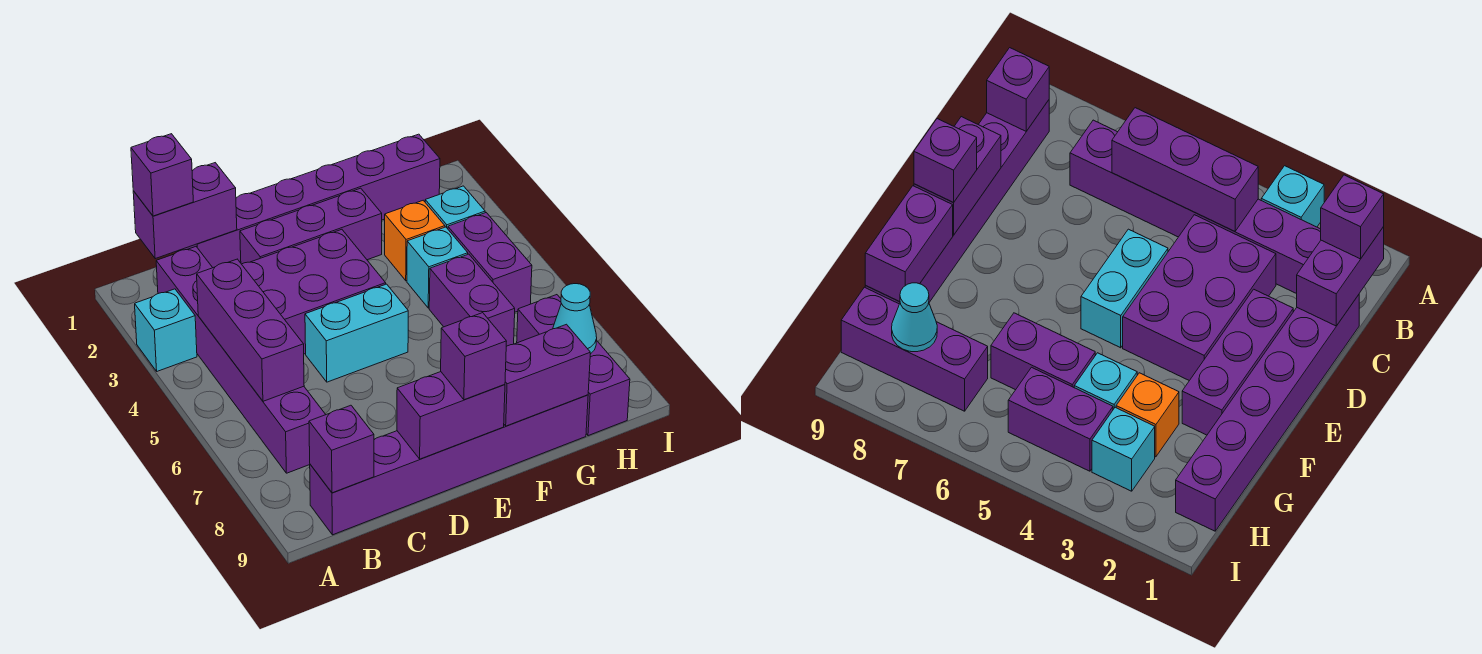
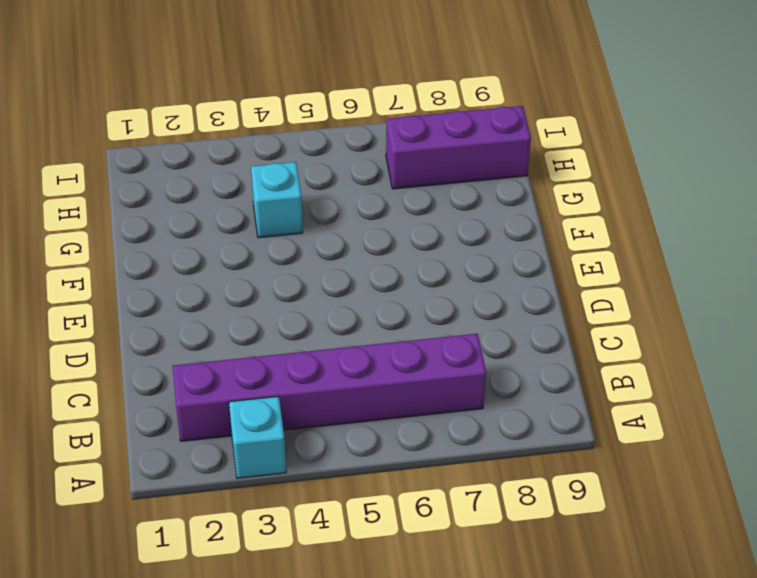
none -> purple 1x6 brick [310,395,588,535]
none -> purple 1x6 brick [179,134,440,268]
none -> purple 2x3 brick [242,229,386,354]

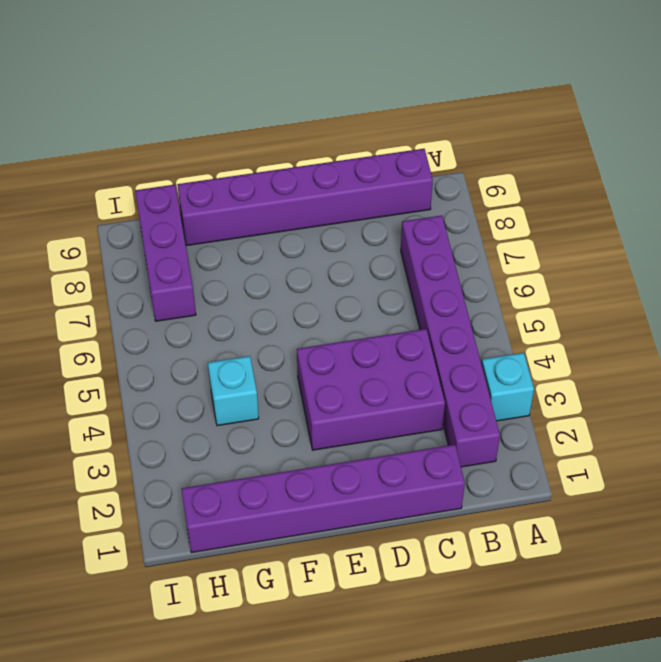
none -> purple 1x3 brick [240,188,382,264]
none -> cyan 1x2 brick [305,284,408,382]
none -> orange 1x1 brick [385,200,445,281]

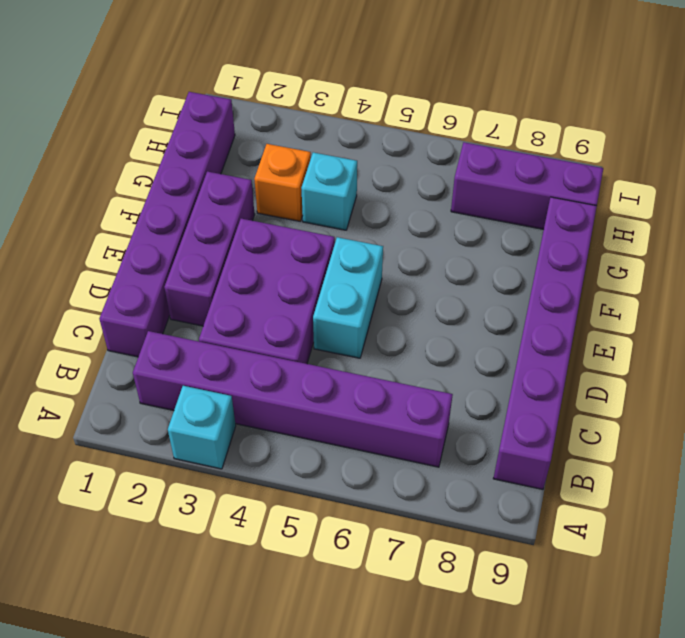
none -> purple 1x2 brick [429,254,515,346]
none -> cyan 1x1 brick [425,186,485,229]
none -> purple 1x2 brick [448,213,532,312]

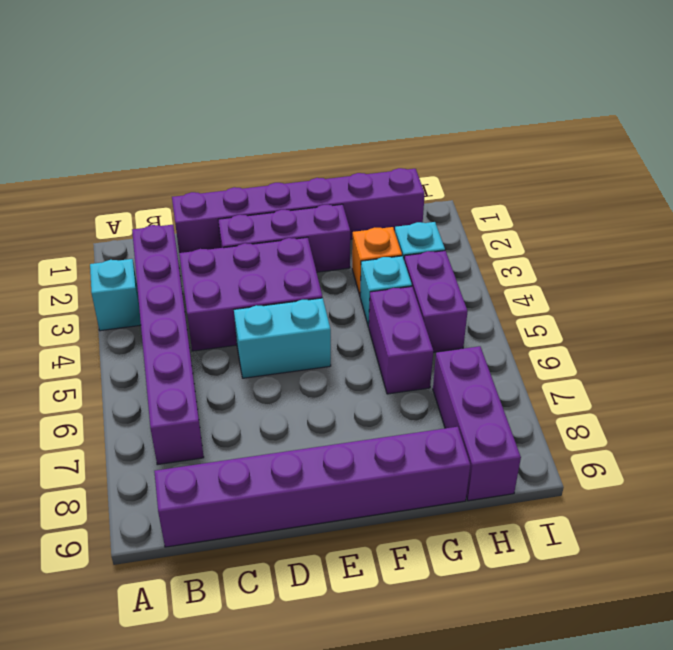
none -> purple 1x2 brick [133,163,237,259]
none -> purple 1x3 brick [197,259,304,401]
none -> purple 1x1 brick [309,405,374,493]

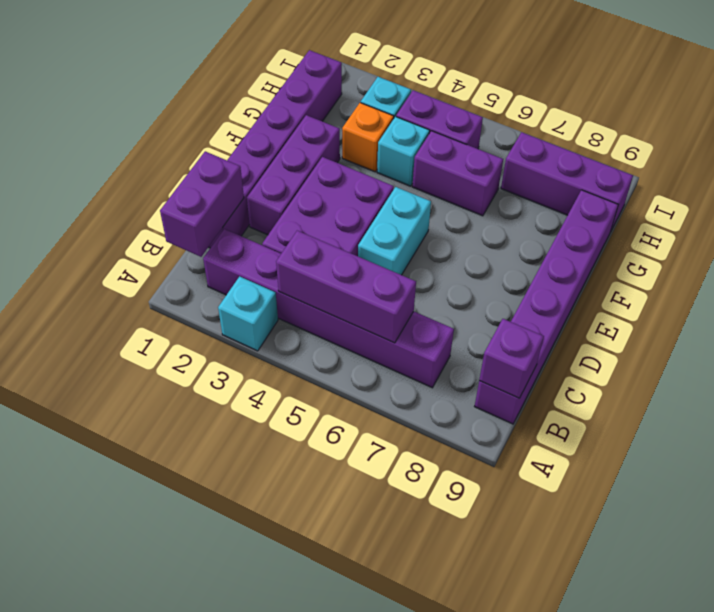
none -> purple 1x2 brick [397,372,505,459]
none -> purple 1x2 brick [504,324,590,426]
none -> cyan 1x1 cone [553,284,597,354]

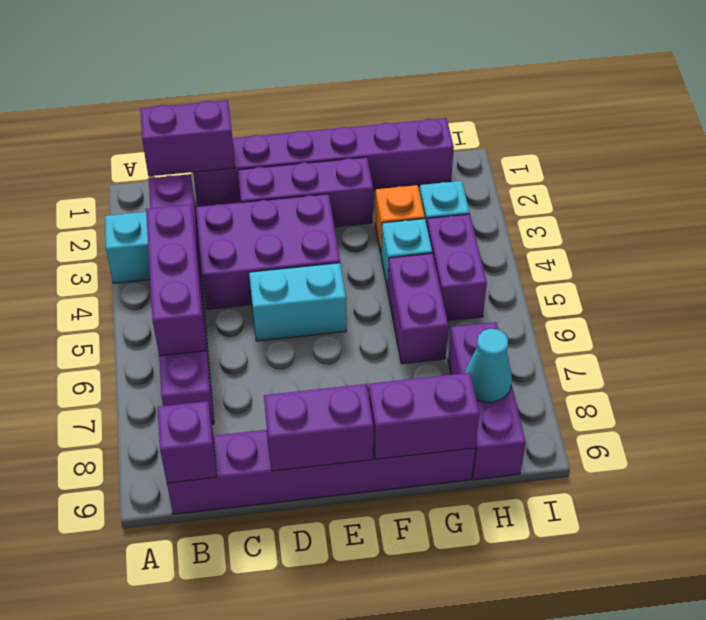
none -> purple 1x1 brick [131,134,193,216]
none -> purple 1x1 brick [441,313,507,400]

